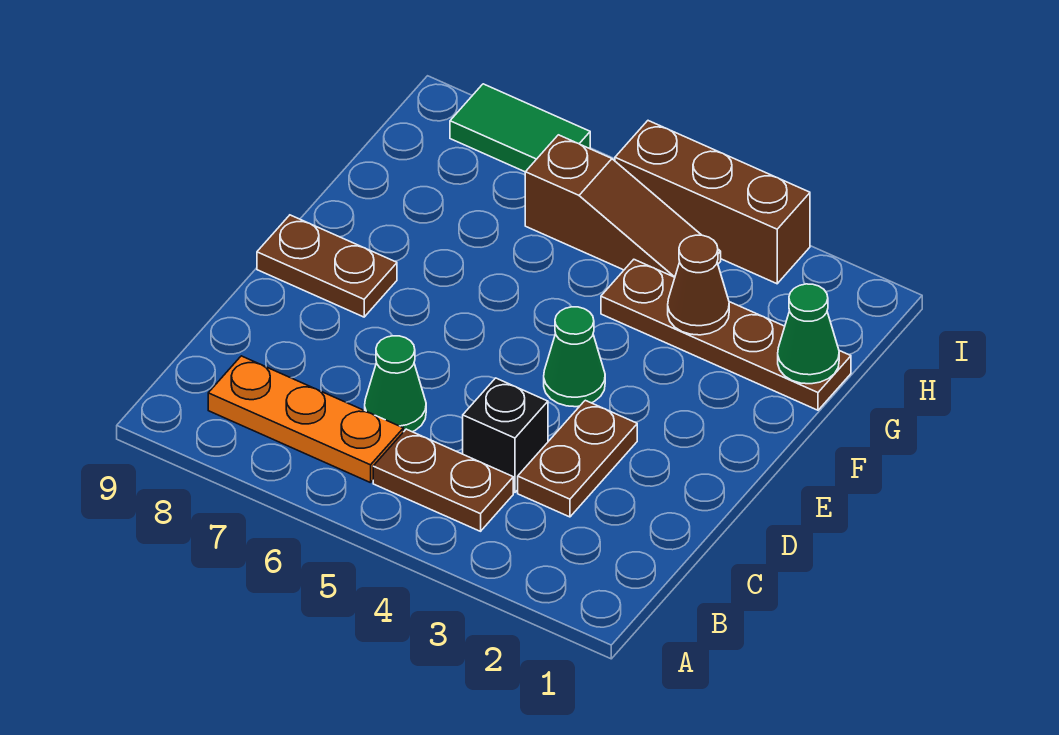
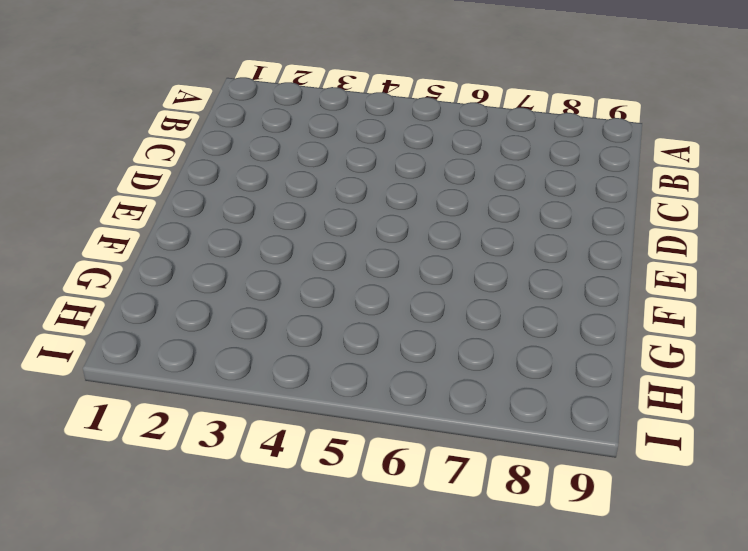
none -> brown 1x2 plate [373,429,513,531]
none -> orange 1x3 plate [208,356,403,483]
none -> brown 1x2 plate [518,400,637,517]

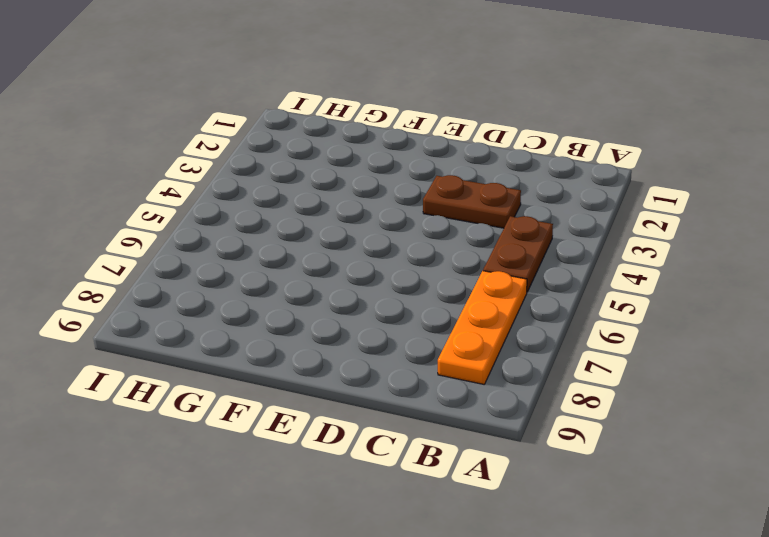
none -> black 1x1 brick [463,378,548,492]
none -> green 1x1 cone [365,336,426,432]
none -> green 1x1 cone [544,307,605,407]

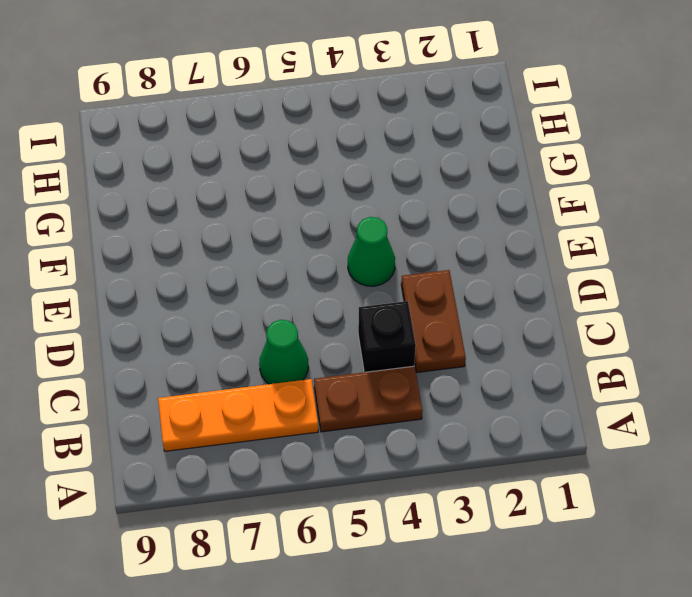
none -> brown 1x2 plate [257,215,397,317]
none -> brown 1x4 plate [601,260,851,410]
none -> brown 1x3 slope [525,135,721,277]

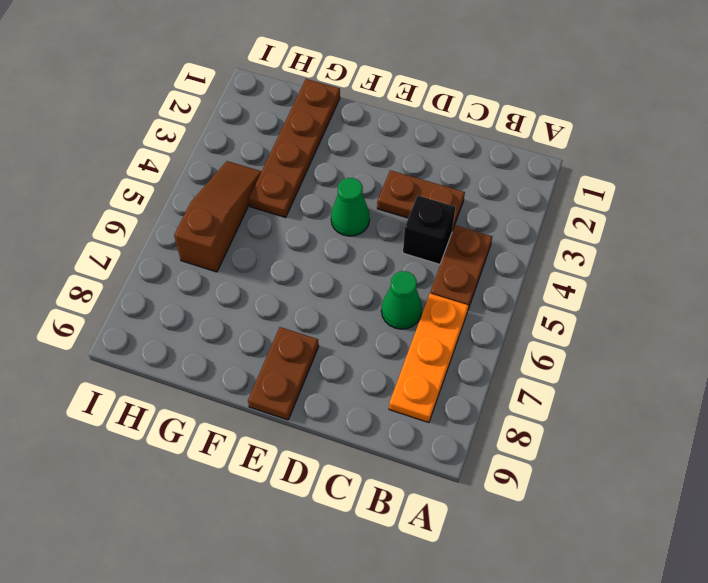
none -> brown 1x3 brick [615,121,810,284]
none -> green 1x2 tile [450,84,590,172]
none -> green 1x1 cone [778,284,839,384]

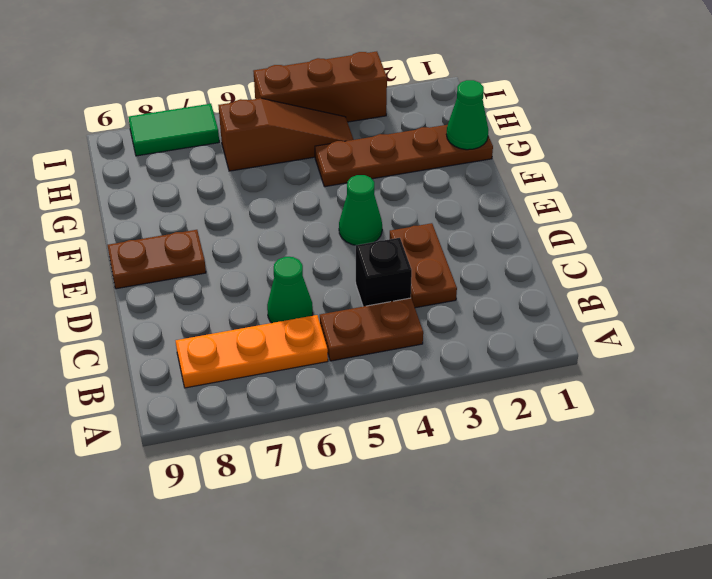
none -> brown 1x1 cone [668,235,729,335]

